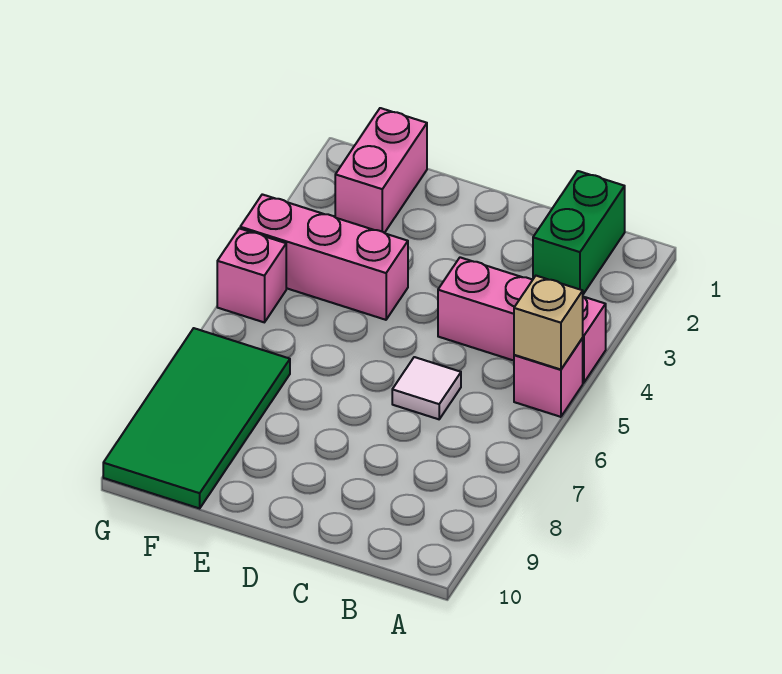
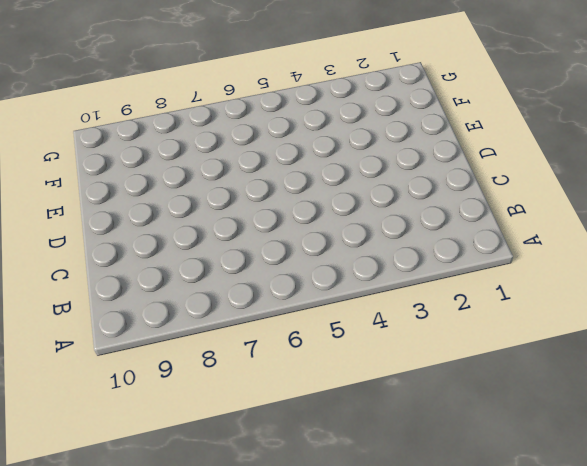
none -> pink 1x3 brick [438,257,606,383]
none -> pink 1x1 brick [514,338,583,417]

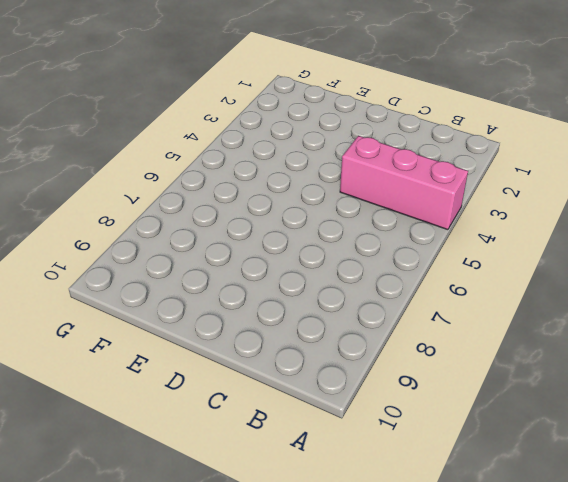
none -> pink 1x1 brick [514,338,583,417]
none -> green 1x2 brick [533,171,625,294]

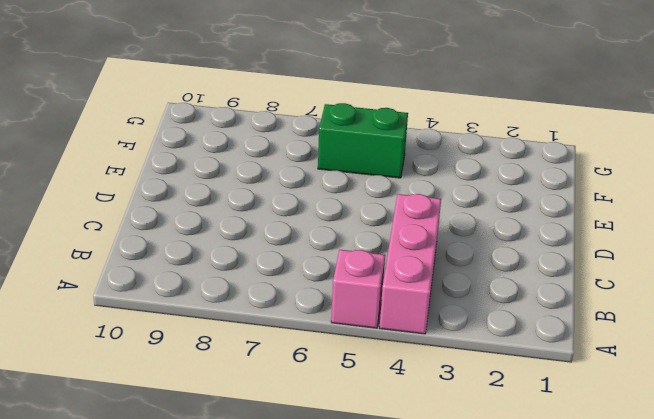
green 1x2 brick [318,103,408,178] -> green 1x2 brick moved to [533,171,625,294]
none -> white 1x1 tile [392,357,461,419]
none -> pink 1x3 brick [240,194,408,320]

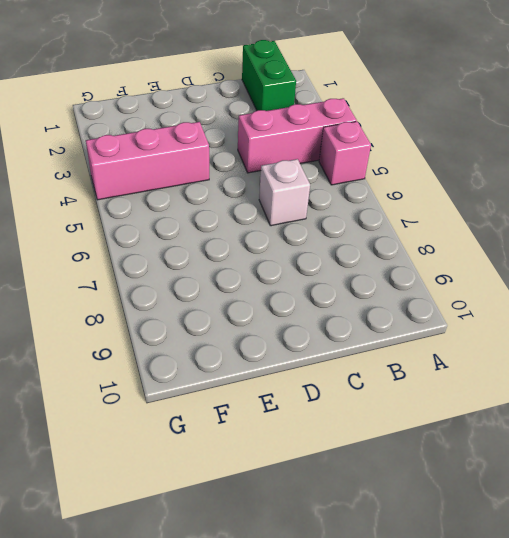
white 1x1 brick [259,159,310,226] -> white 1x1 tile [392,357,461,419]
none -> pink 1x2 brick [335,108,427,233]
none -> green 2x4 tile [103,328,290,508]

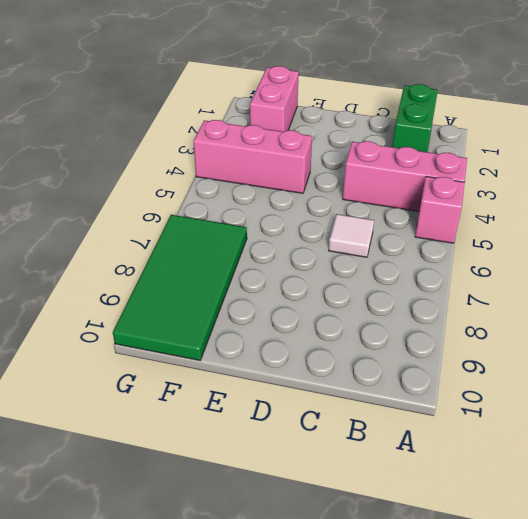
none -> pink 1x1 brick [217,228,286,322]
none -> tan 1x1 brick [514,276,583,370]

